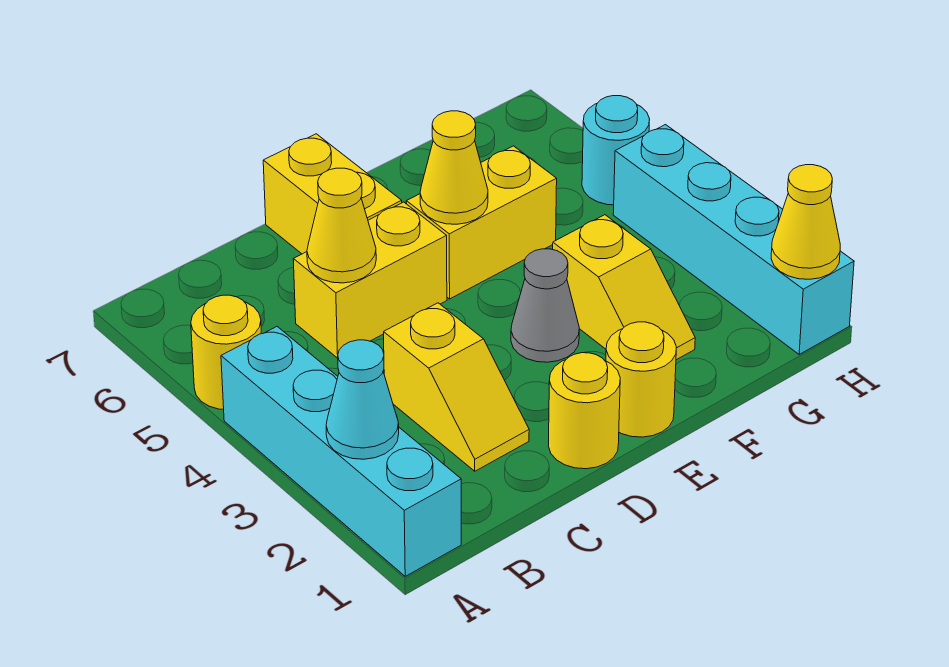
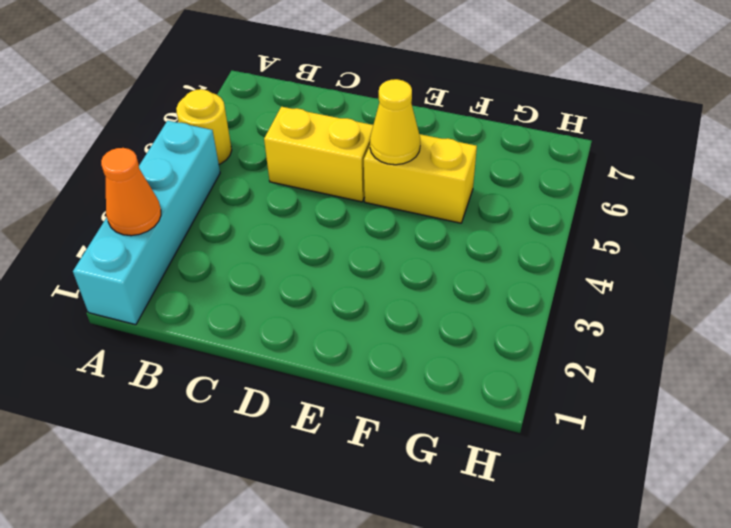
orange 1x1 cone [101,148,161,236] -> cyan 1x1 cone [326,340,399,459]
none -> yellow 1x2 slope [384,303,529,471]
none -> yellow 1x1 round brick [548,353,620,469]
none -> yellow 1x2 brick [263,134,402,254]

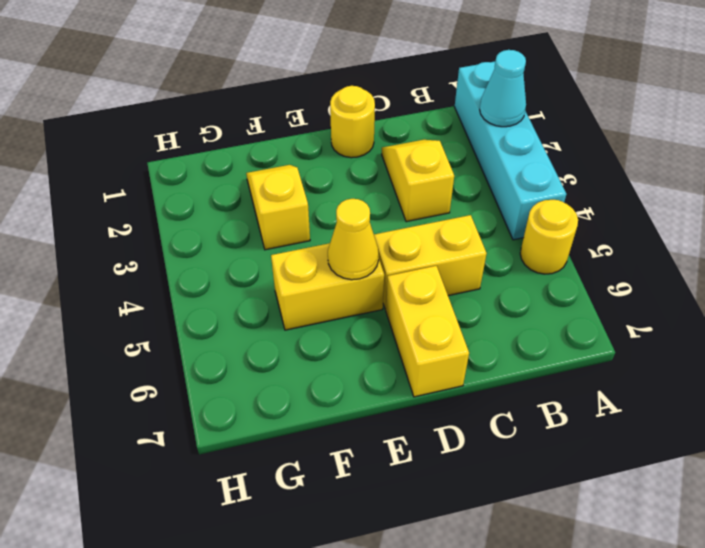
none -> yellow 1x1 round brick [606,322,676,437]
none -> grey 1x1 cone [511,249,579,362]
none -> cyan 1x4 brick [613,125,854,354]

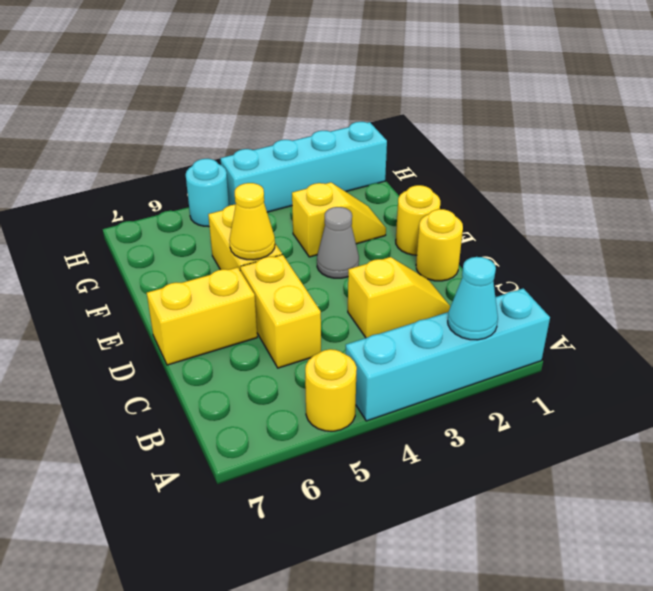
none -> yellow 1x1 cone [307,168,376,283]
none -> yellow 1x1 cone [771,165,840,279]

